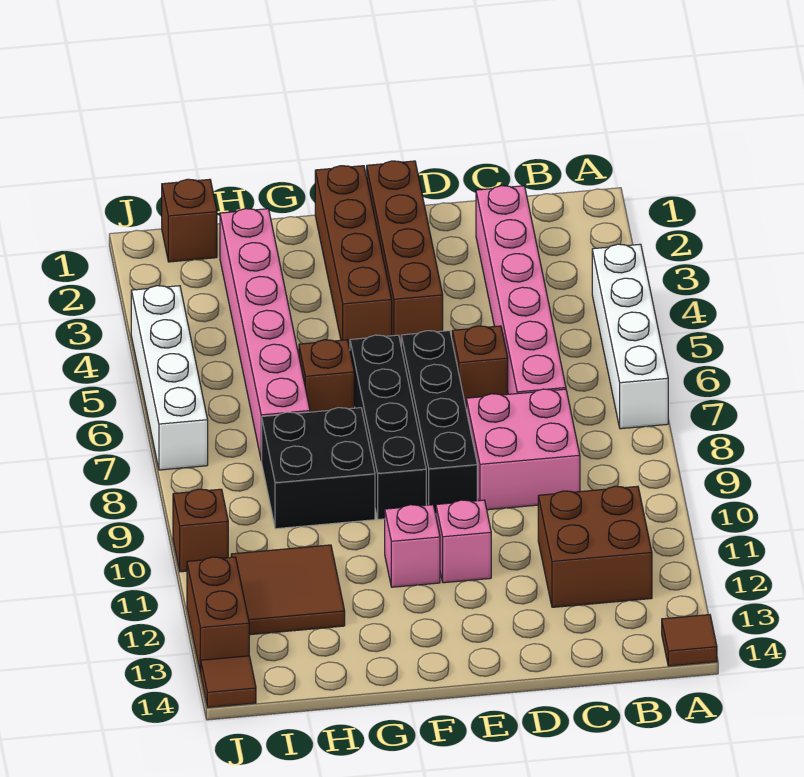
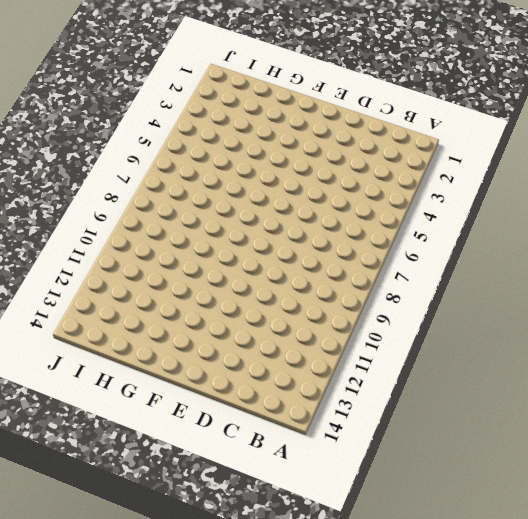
none -> white 1x4 brick [592,244,668,429]
none -> brown 1x1 tile [662,615,717,666]
none -> brown 2x2 brick [538,486,652,607]

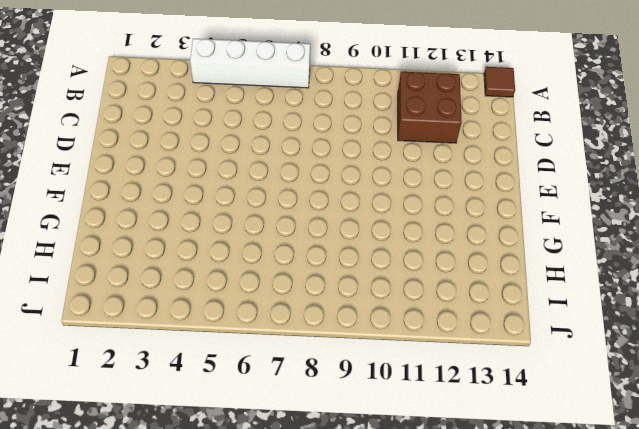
none -> pink 1x6 brick [476,186,566,394]
none -> pink 2x2 brick [466,389,580,510]
none -> brown 1x1 brick [452,326,508,406]

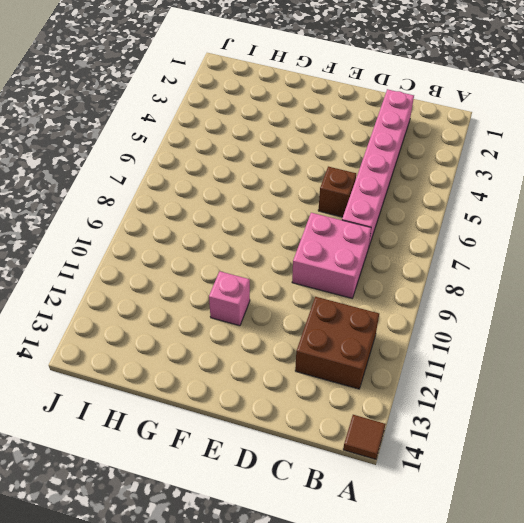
none -> white 1x4 brick [592,244,668,429]
none -> brown 1x4 brick [367,161,443,343]
none -> black 1x4 brick [401,331,477,514]

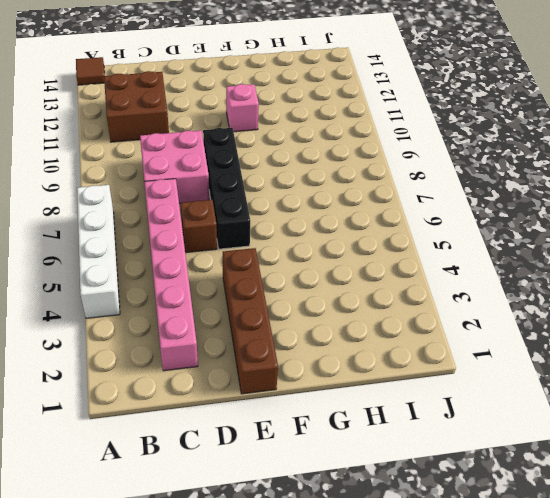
none -> pink 1x1 brick [436,500,491,583]
none -> brown 1x4 brick [315,166,392,349]
none -> black 1x4 brick [350,335,426,519]

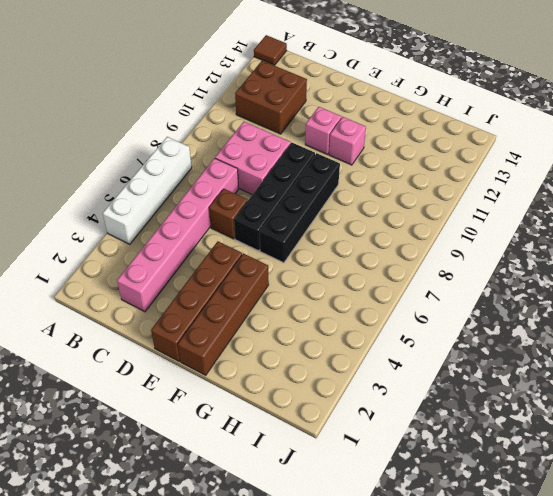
none -> brown 1x1 brick [299,340,354,412]
none -> black 2x2 brick [262,408,375,529]
none -> pink 1x6 brick [220,209,310,461]

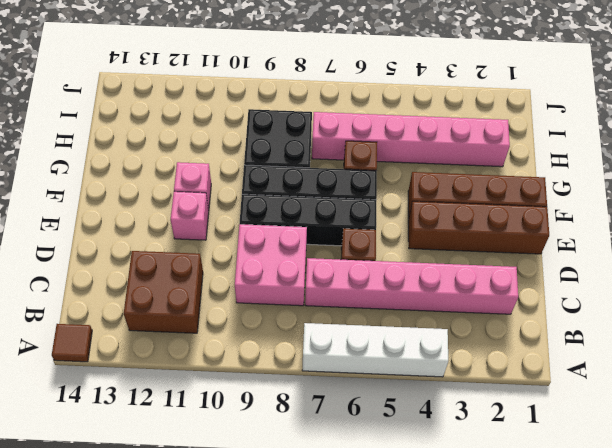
none -> brown 2x2 tile [231,545,345,635]
none -> brown 1x1 brick [162,179,217,262]
none -> white 1x4 brick [131,286,208,470]

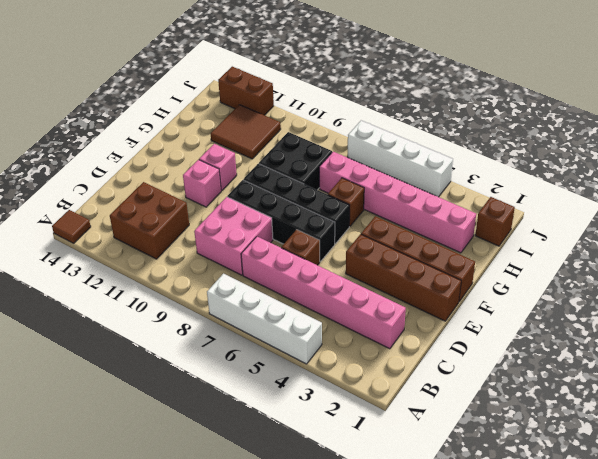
none -> brown 1x1 brick [173,489,228,572]
none -> brown 1x1 tile [201,656,256,707]

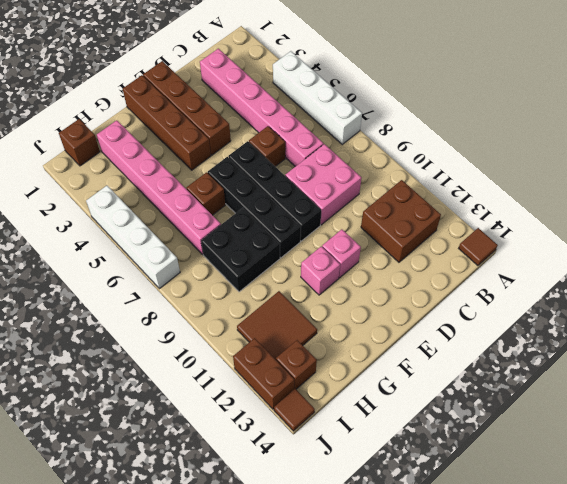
brown 1x1 brick [276,340,317,389] -> brown 1x1 brick moved to [173,489,228,572]

